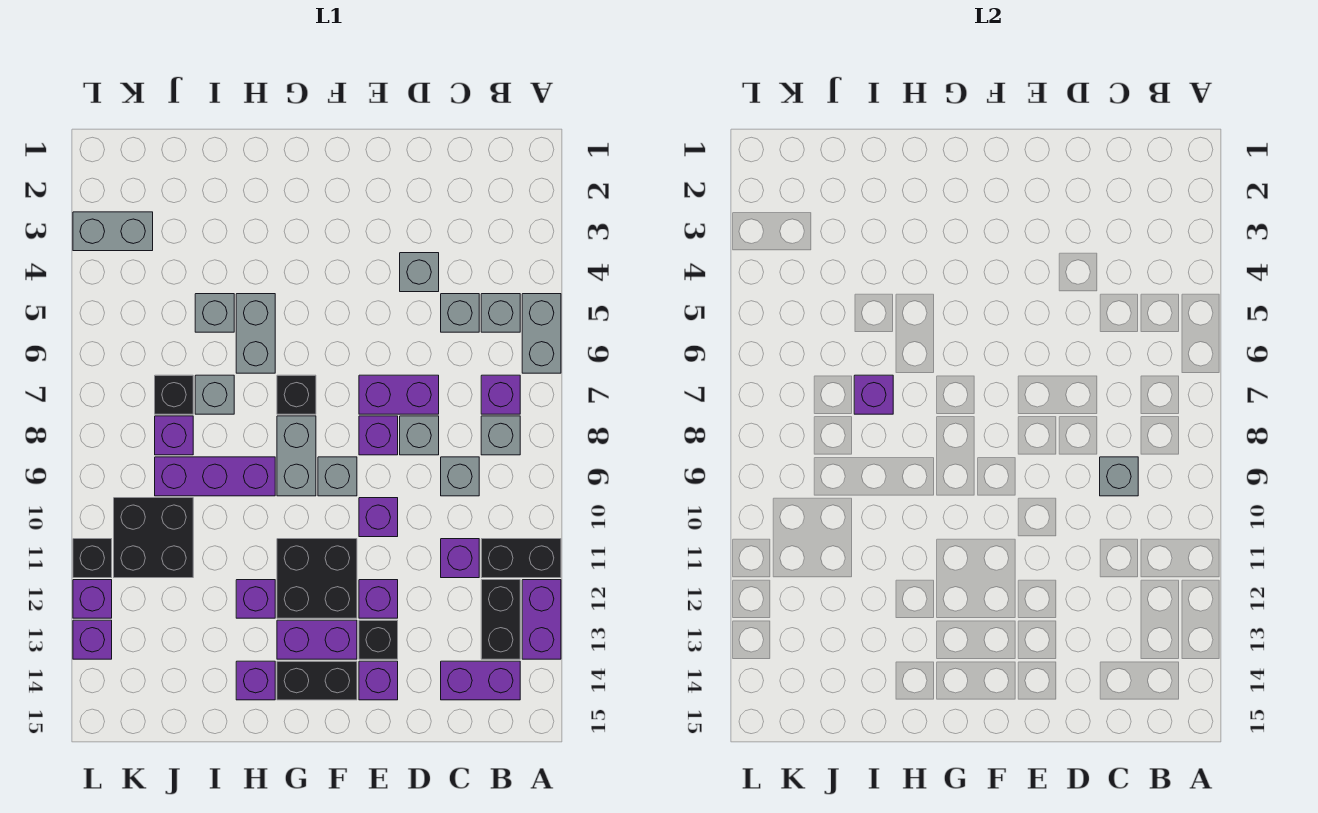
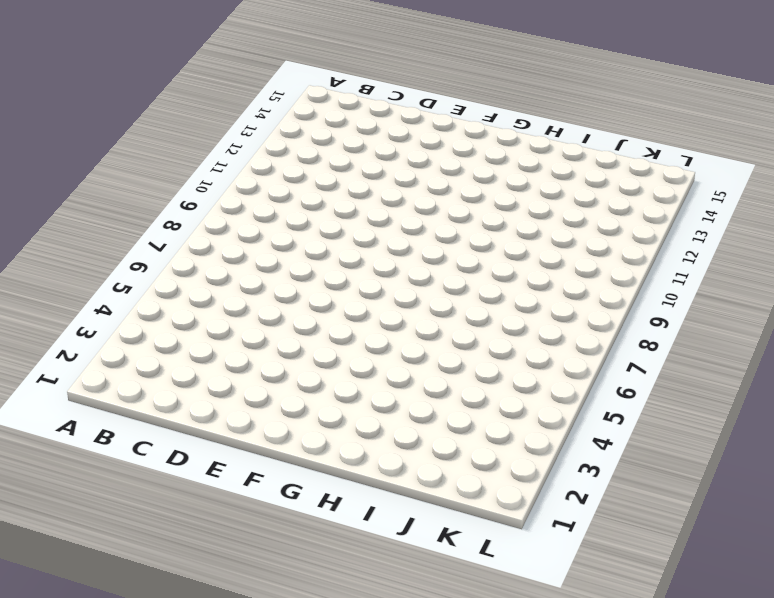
none -> grey 1x2 brick [522,294,561,373]
none -> black 1x2 brick [481,539,561,578]
none -> purple 1x2 brick [522,580,561,659]
none -> grey 1x1 brick [481,294,520,332]

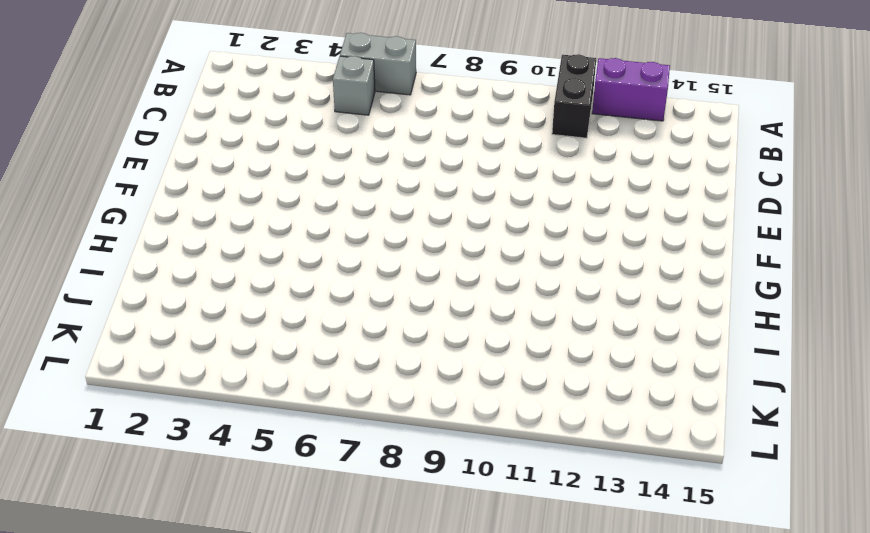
none -> purple 1x1 brick [481,375,520,414]
none -> grey 1x1 brick [481,416,520,455]
none -> black 1x2 brick [481,580,520,659]
none -> purple 1x2 brick [441,661,520,700]

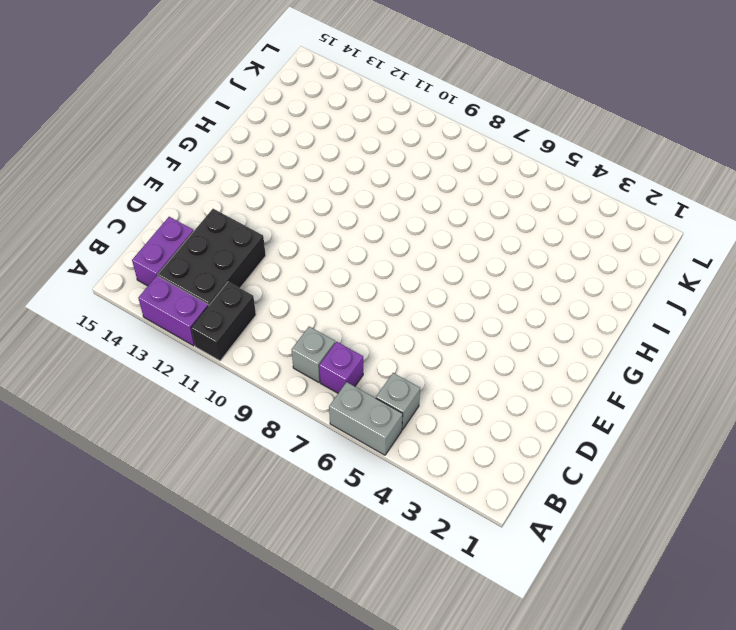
black 2x3 brick [158,209,266,306] -> black 1x2 brick [481,580,520,659]
none -> grey 1x1 brick [441,294,479,332]
none -> grey 1x1 brick [441,457,479,496]
none -> purple 1x1 brick [441,539,479,578]
none -> grey 1x1 brick [400,253,439,292]

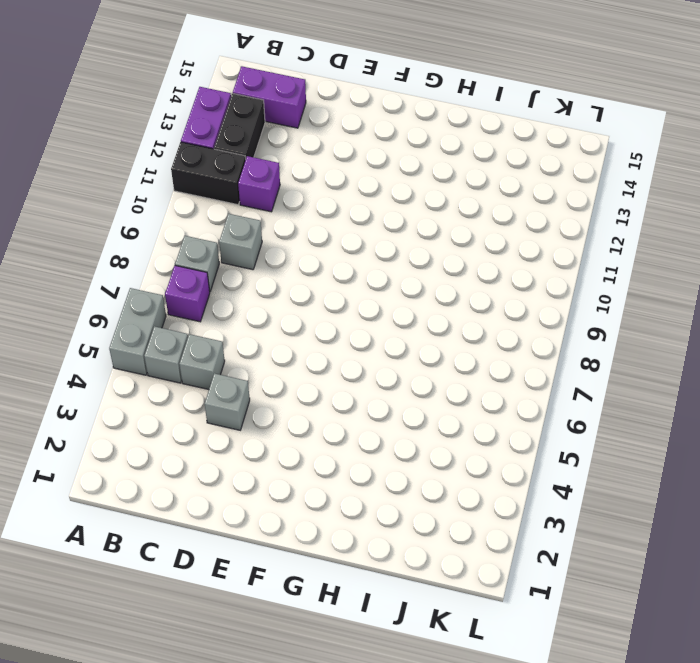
none -> purple 1x2 brick [359,375,439,414]
none -> grey 1x1 brick [400,416,439,455]
none -> purple 1x1 brick [359,416,398,455]
none -> purple 1x1 brick [359,498,398,537]

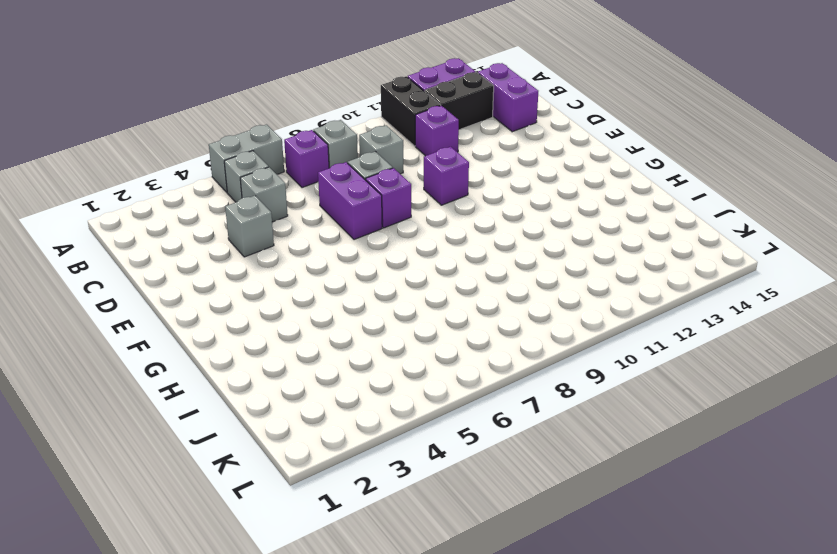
none -> purple 1x1 brick [359,580,398,618]
none -> black 1x1 brick [359,620,398,659]
none -> purple 1x1 brick [359,661,398,700]
none -> grey 1x1 brick [318,457,357,496]

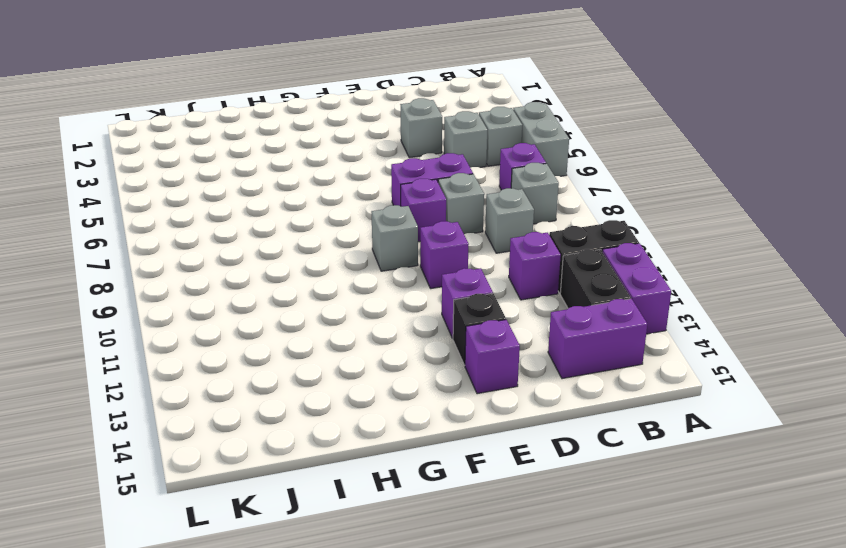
none -> black 2x2 brick [277,539,357,618]
none -> purple 1x2 brick [277,620,357,659]
none -> black 1x2 brick [277,661,357,700]
none -> black 1x1 brick [277,375,316,414]

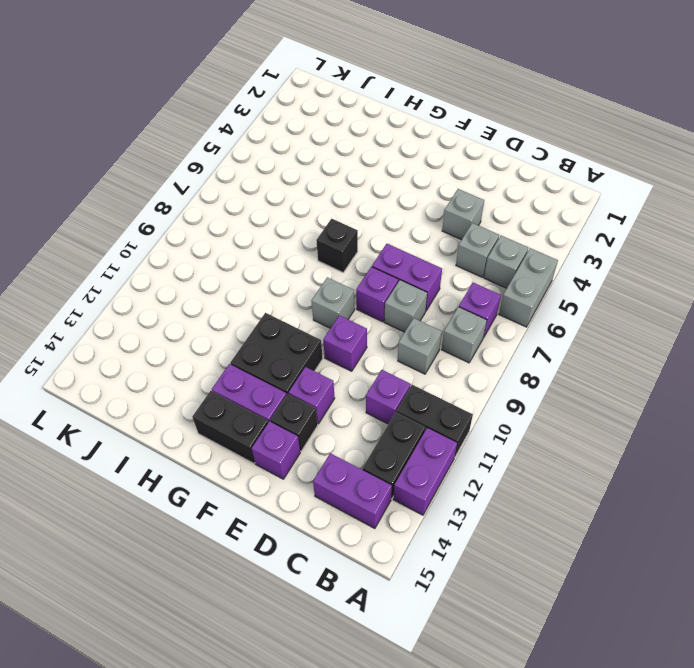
none -> grey 1x2 brick [277,416,316,496]
none -> grey 1x2 brick [236,294,275,373]
none -> purple 1x3 brick [155,457,275,496]
none -> purple 1x1 brick [236,580,275,618]

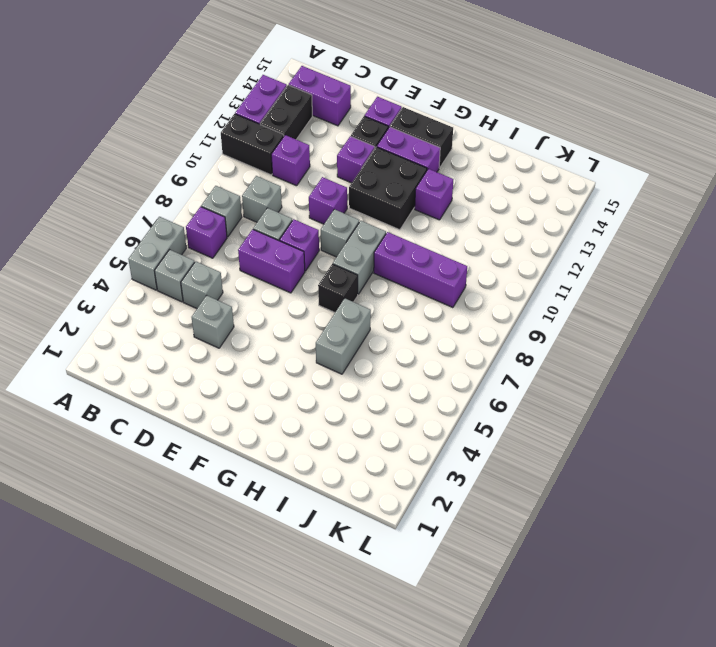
none -> purple 1x1 brick [236,661,275,700]
none -> grey 1x1 brick [195,294,234,332]
none -> grey 1x1 brick [195,375,234,414]
none -> black 1x1 brick [155,375,193,414]

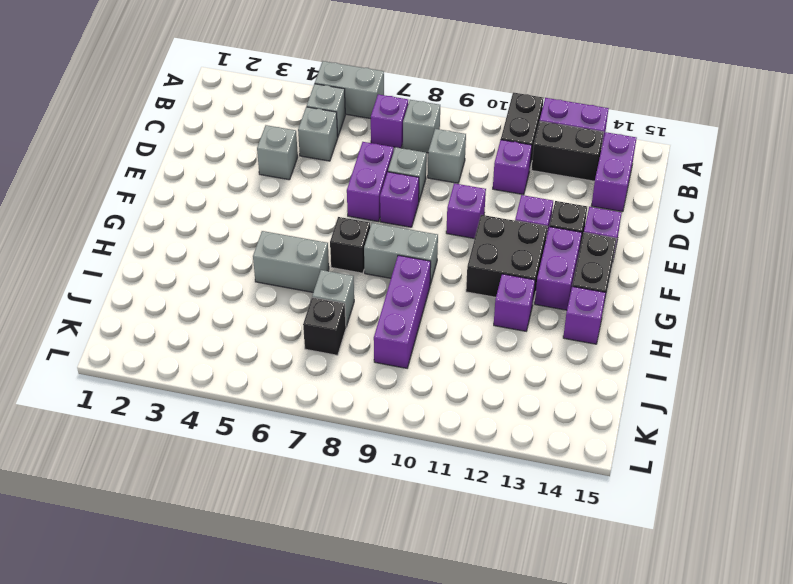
none -> grey 1x1 brick [318,457,357,496]
none -> grey 1x1 brick [195,294,234,332]
none -> purple 1x1 brick [155,416,193,455]
none -> black 2x2 brick [114,498,193,578]

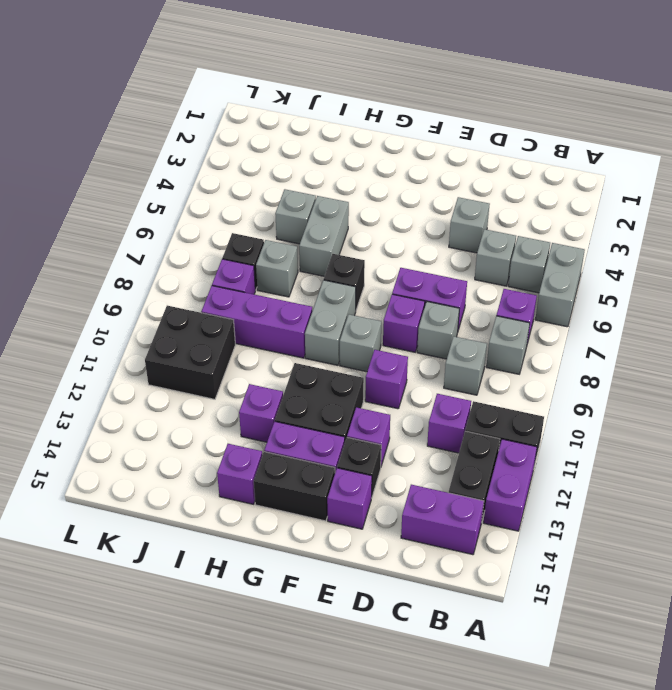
none -> grey 1x2 brick [73,212,153,251]
none -> black 1x1 brick [73,539,112,578]
none -> purple 1x1 brick [73,580,112,618]
none -> purple 1x1 brick [73,620,112,659]

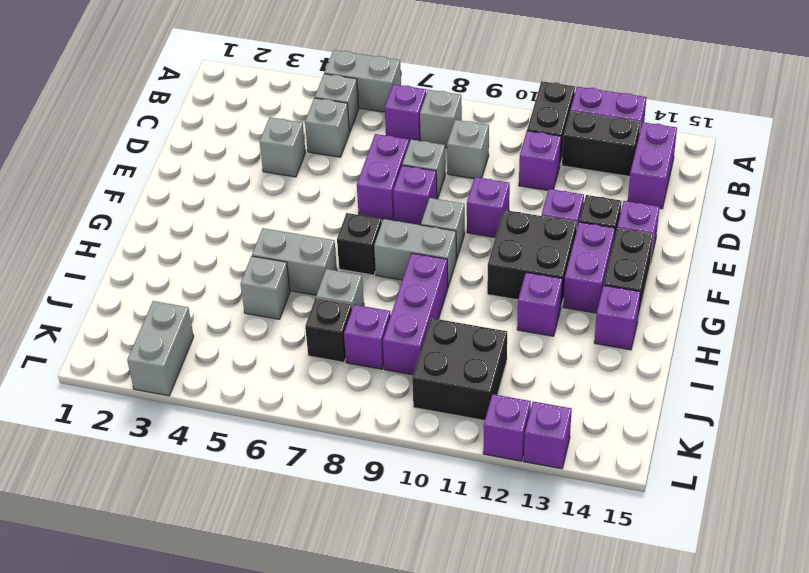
none -> black 1x1 brick [73,539,112,578]
none -> grey 1x1 brick [1100,457,1138,496]
none -> purple 1x1 brick [854,375,893,414]

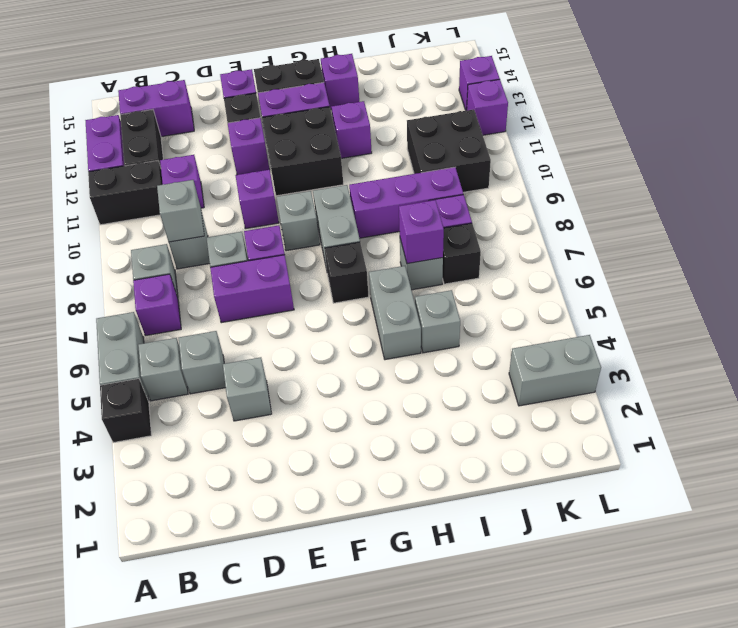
black 1x1 brick [100,379,151,443] -> black 1x1 brick moved to [73,539,112,578]

